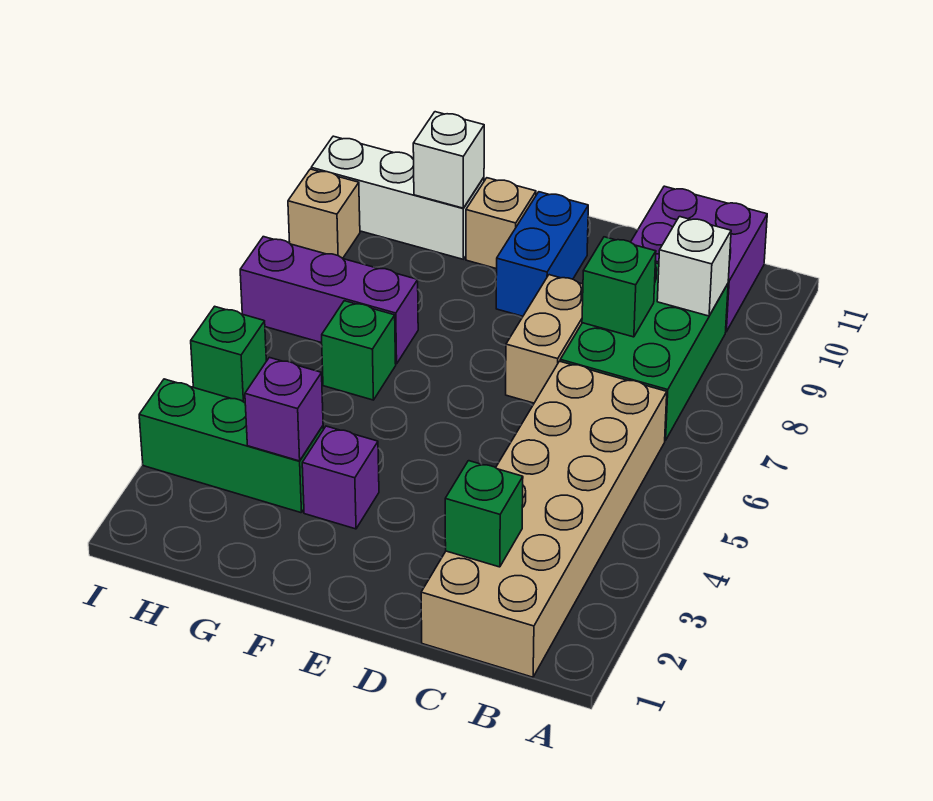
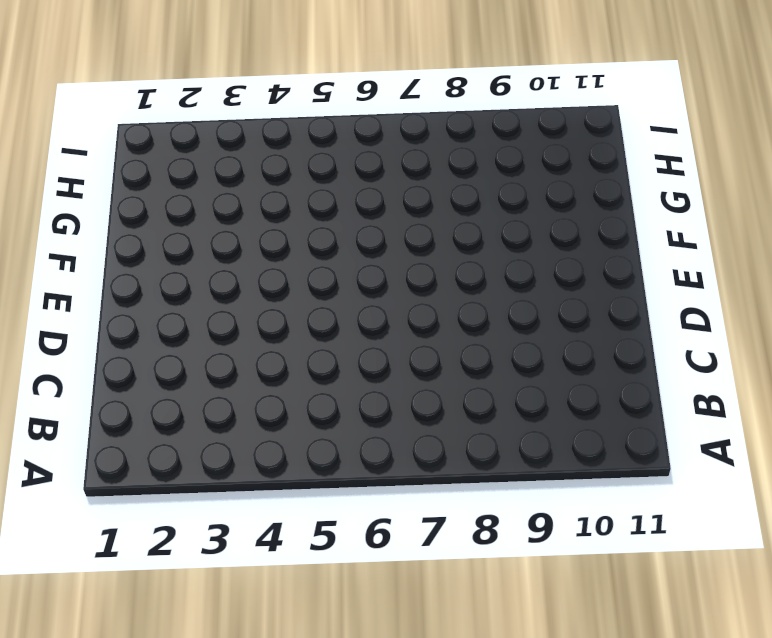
none -> tan 2x6 brick [421,361,667,677]
none -> green 2x3 brick [560,263,728,441]
none -> purple 2x2 brick [631,186,767,332]

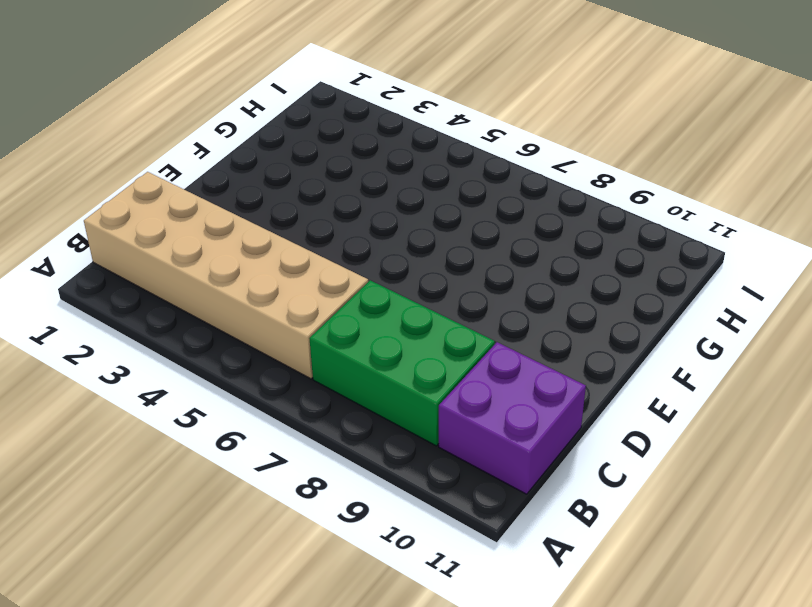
none -> tan 1x2 brick [506,275,583,403]
none -> blue 1x2 brick [496,192,588,316]
none -> purple 1x1 brick [302,426,379,529]

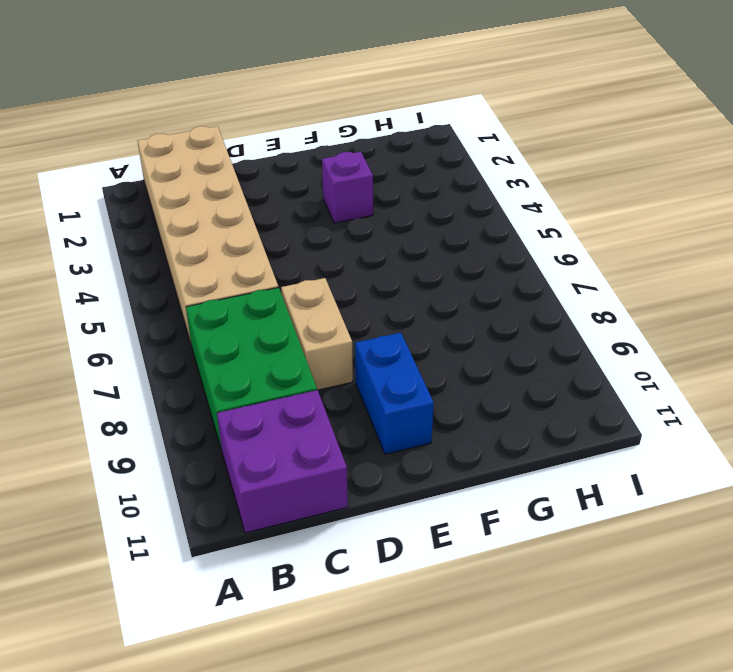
none -> tan 1x1 brick [466,178,536,269]
none -> green 1x3 brick [139,379,323,513]
none -> green 1x1 brick [322,301,396,400]

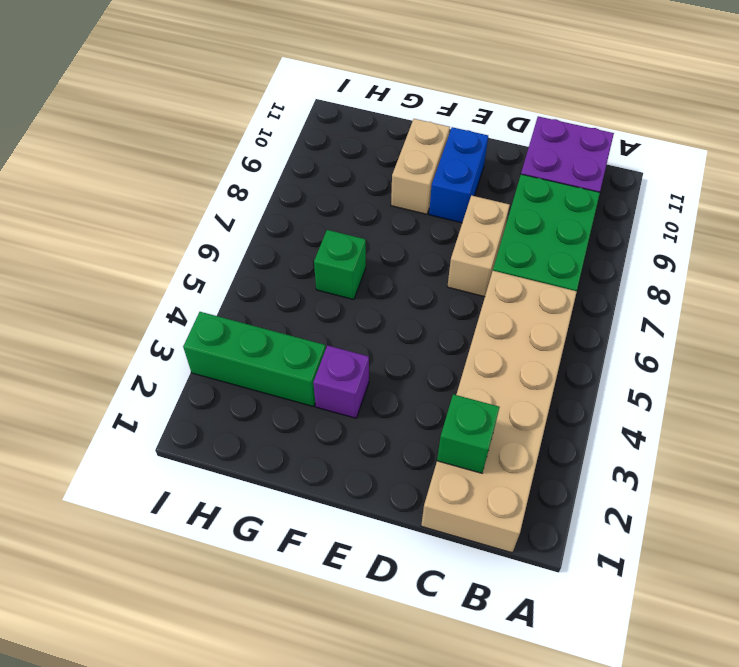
tan 1x2 brick [391,119,450,214] -> tan 1x1 brick [466,178,536,269]
none -> purple 1x3 brick [240,237,418,364]
none -> white 1x3 brick [311,136,484,259]
none -> green 1x1 brick [191,306,266,402]

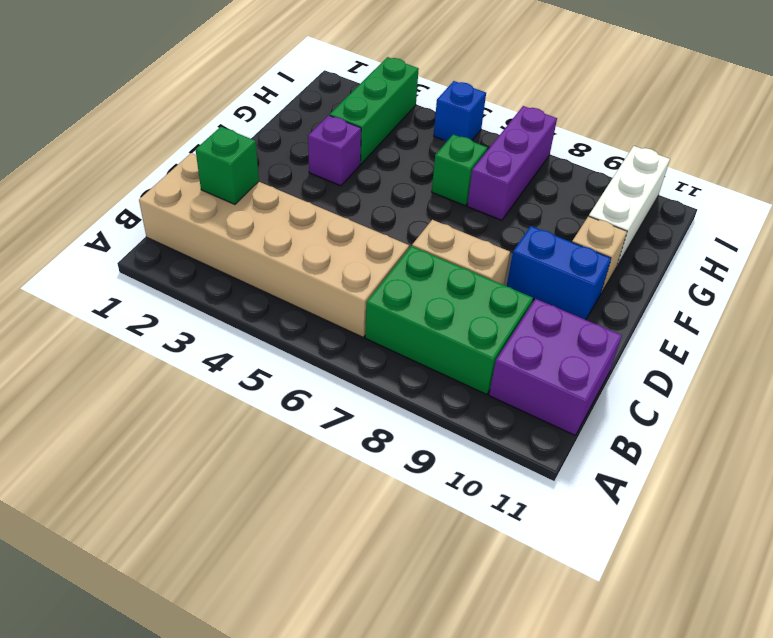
blue 1x1 brick [434,81,486,141] -> green 1x1 brick [191,306,266,402]
none -> tan 1x1 brick [288,169,360,258]
none -> white 1x1 brick [657,217,731,316]
none -> green 1x1 brick [582,237,656,337]

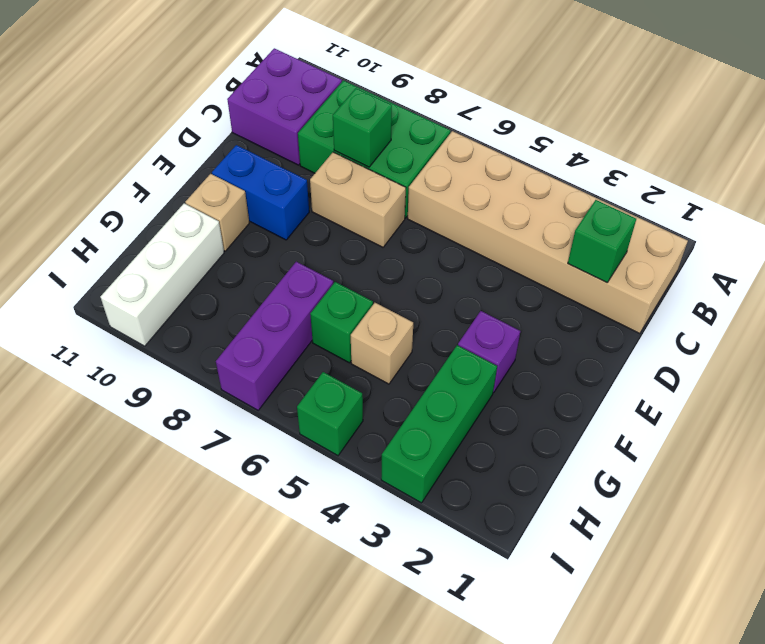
tan 1x1 brick [351,303,413,384] -> tan 1x1 brick moved to [288,169,360,258]
none -> white 1x1 brick [657,217,731,316]
none -> purple 1x1 brick [245,357,323,461]
none -> white 1x1 brick [413,112,484,208]

